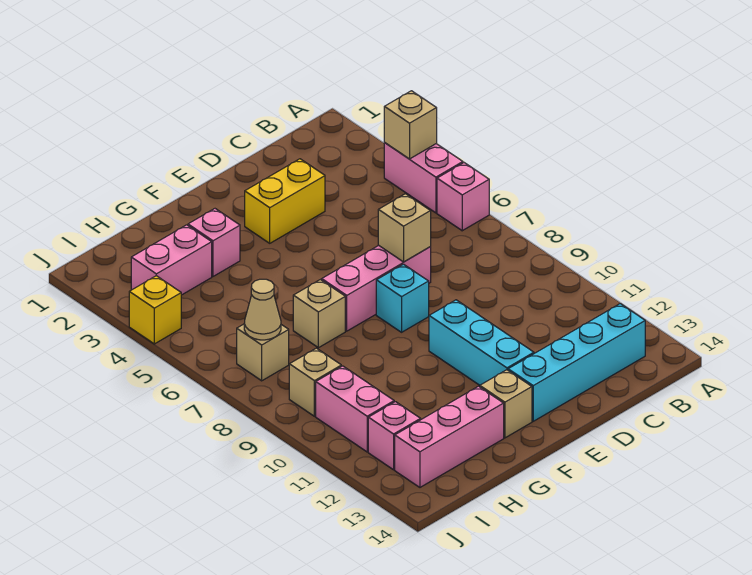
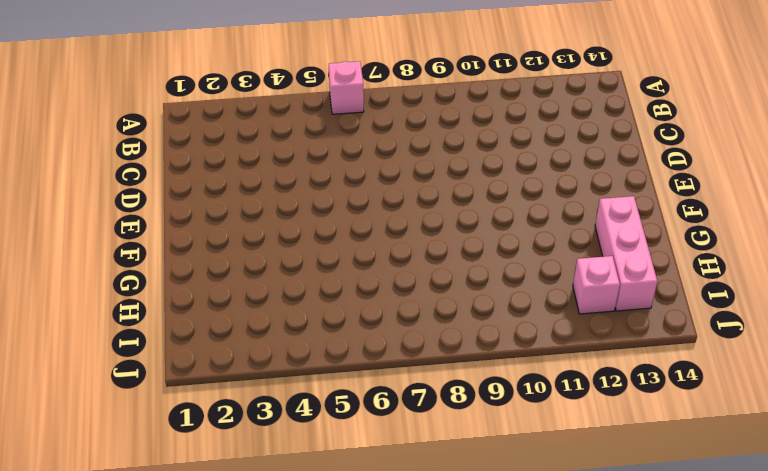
none -> pink 1x2 brick [384,143,463,213]
none -> cyan 1x4 brick [508,304,645,421]
none -> yellow 1x2 brick [245,159,325,243]

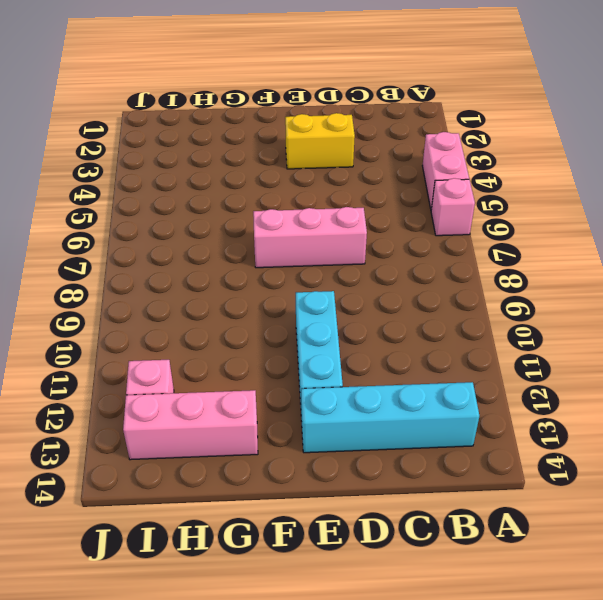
none -> cyan 1x1 brick [376,264,429,332]
none -> tan 1x1 brick [480,370,532,438]
none -> pink 1x1 brick [188,209,240,276]

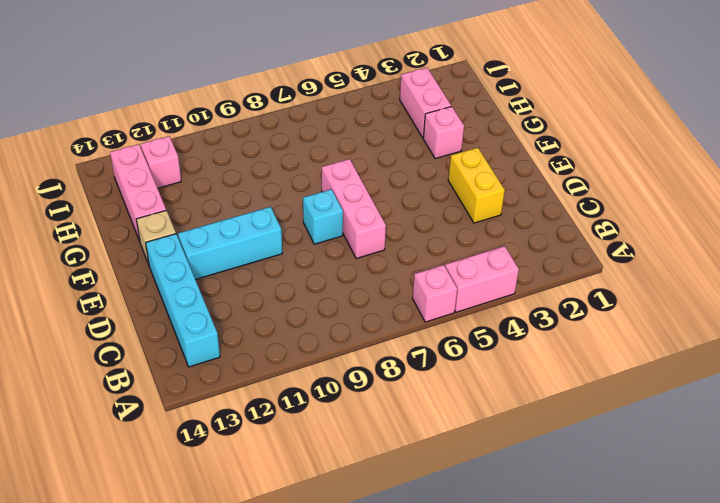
none -> tan 1x1 brick [293,280,345,348]
none -> tan 1x1 brick [237,324,289,381]
none -> tan 1x1 brick [289,348,341,416]

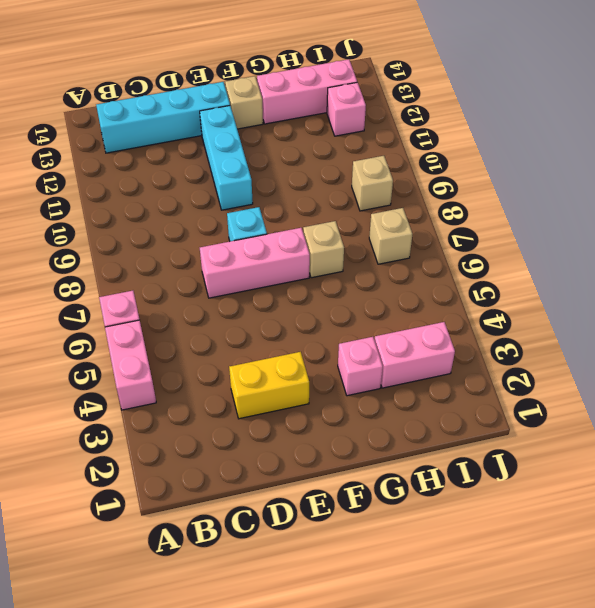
none -> pink 1x2 brick [316,366,394,452]
none -> yellow 1x1 brick [129,276,181,344]
none -> tan 1x1 brick [384,91,437,159]

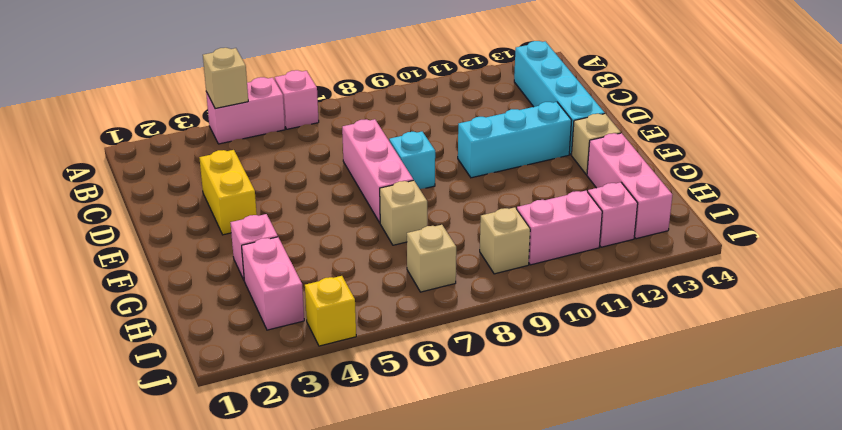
none -> tan 1x1 brick [378,194,431,262]
none -> tan 1x1 cone [244,279,281,340]

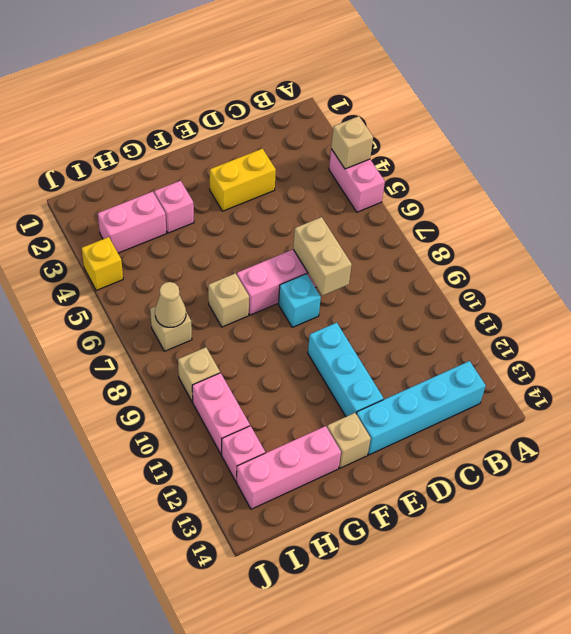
tan 1x2 brick [293,217,352,296] -> tan 1x1 brick [378,194,431,262]
none -> pink 1x1 brick [437,163,489,231]

